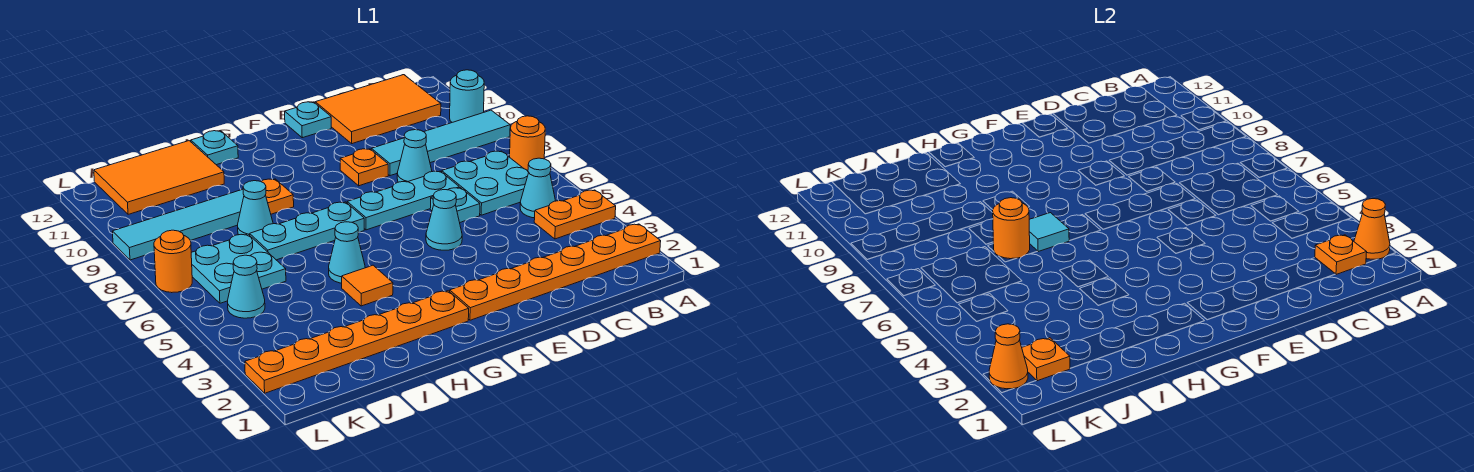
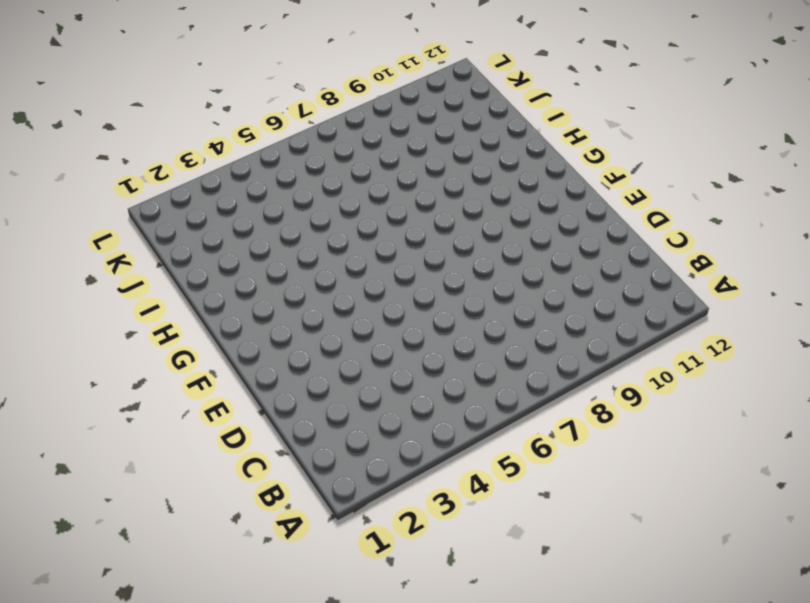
none -> orange 1x6 plate [450,224,661,320]
none -> orange 1x2 plate [534,190,616,239]
none -> orange 1x1 round brick [510,116,545,171]
none -> cyan 1x4 tile [371,110,510,176]

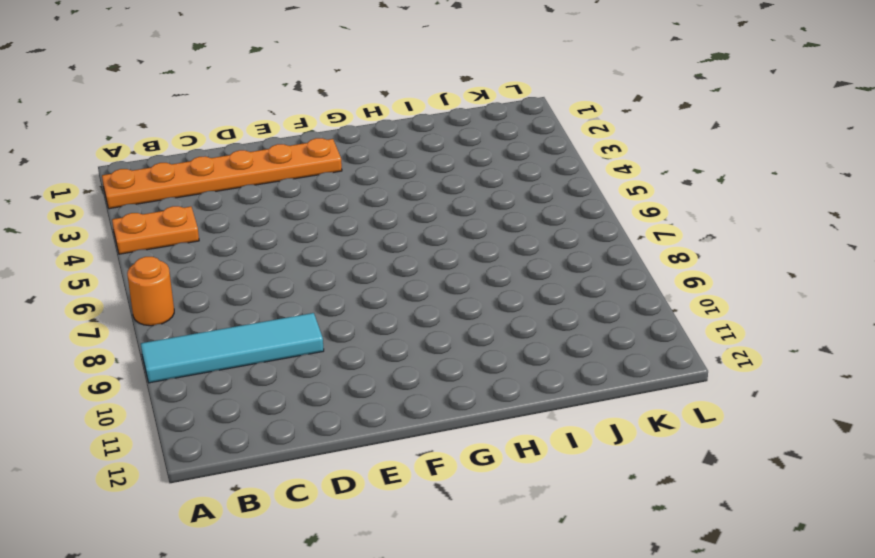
none -> cyan 1x1 round brick [450,70,484,122]
none -> cyan 1x1 cone [520,158,555,218]
none -> cyan 2x2 plate [442,151,529,215]
none -> orange 2x3 tile [315,75,441,144]

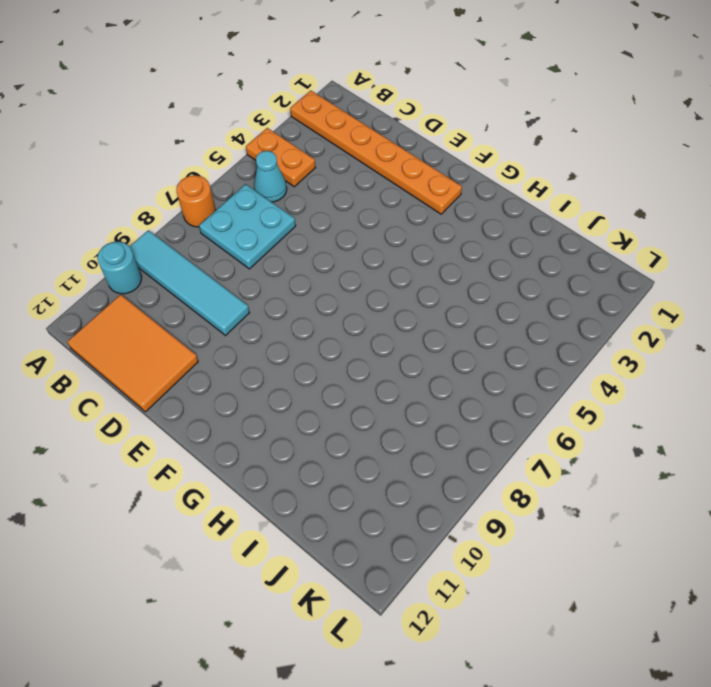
none -> cyan 1x1 plate [430,188,480,222]
none -> cyan 1x3 plate [347,171,459,230]
none -> cyan 1x1 cone [397,130,432,182]
none -> cyan 1x1 cone [426,190,462,250]

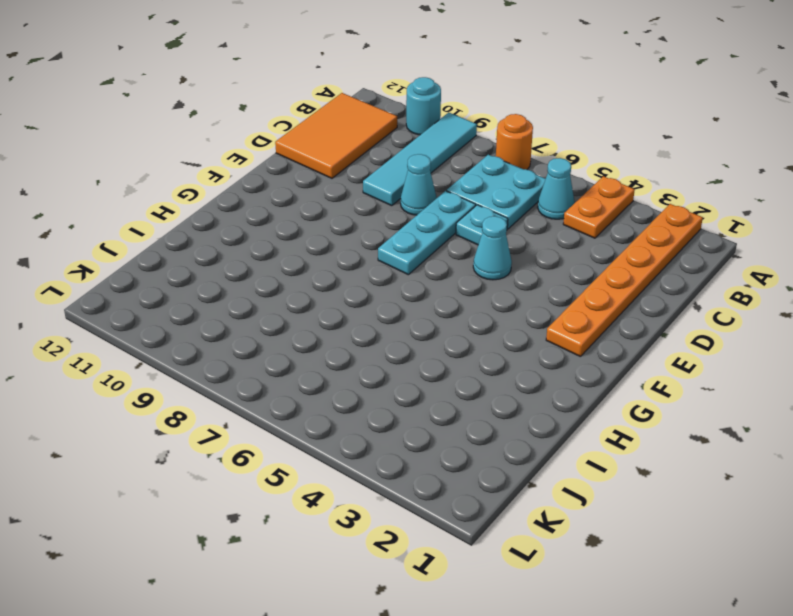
none -> orange 1x1 plate [340,149,388,186]
none -> cyan 1x1 plate [285,102,331,138]
none -> orange 1x6 plate [245,291,469,393]
none -> cyan 1x3 plate [250,202,364,260]

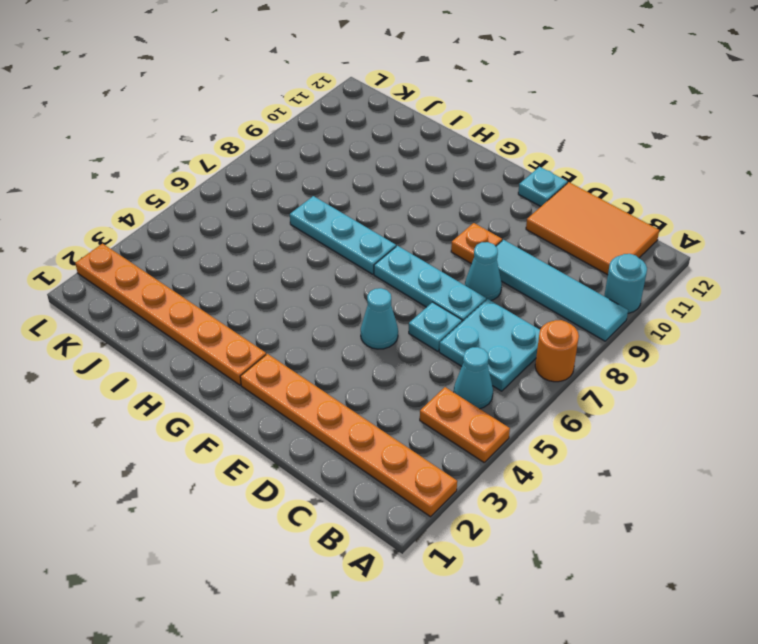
none -> orange 1x1 tile [342,265,393,306]
none -> cyan 1x1 cone [329,222,365,283]
none -> orange 1x1 plate [261,179,294,214]
none -> cyan 1x1 plate [191,131,238,165]

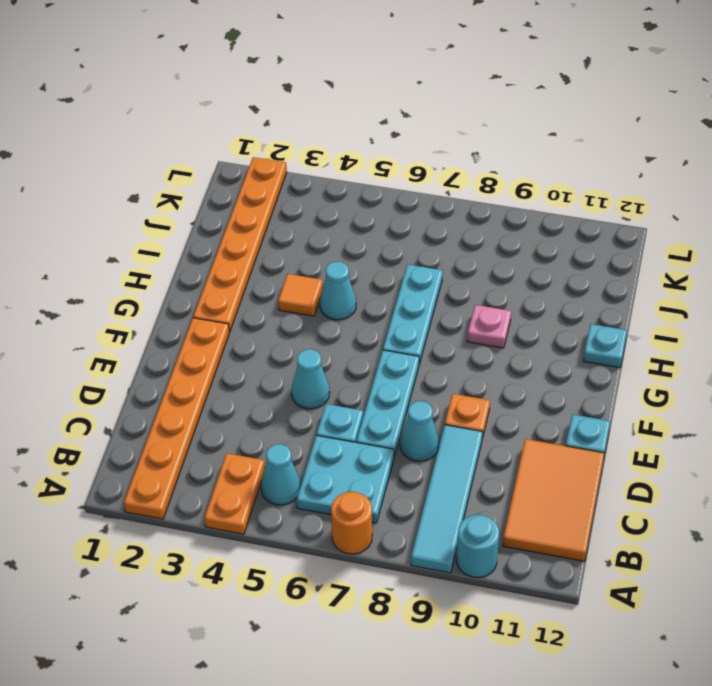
pink 1x1 plate [467,305,511,348] -> orange 1x1 plate [261,179,294,214]
none -> cyan 1x1 cone [238,181,273,235]
none -> cyan 1x4 tile [112,189,244,260]
none -> orange 2x3 tile [94,141,224,214]
none -> cyan 2x2 plate [191,234,286,303]

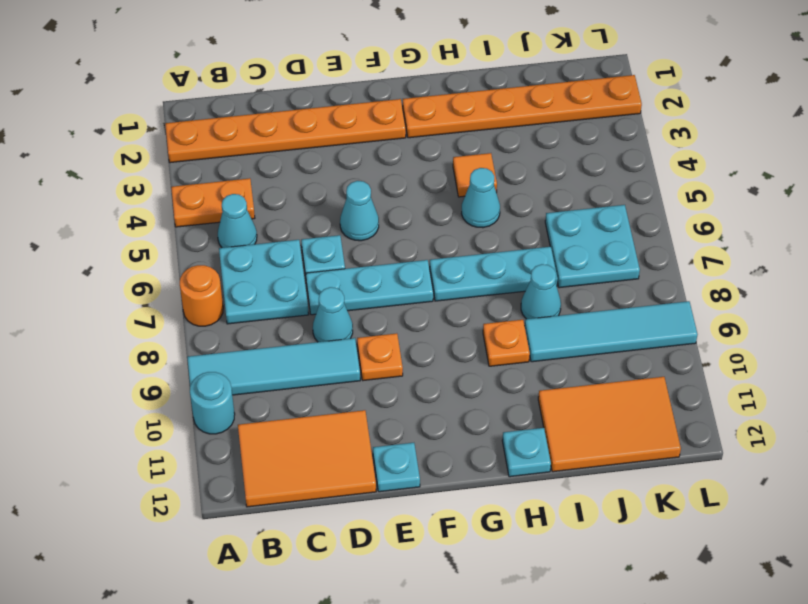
none -> cyan 1x1 cone [228,255,265,318]
none -> orange 1x1 round brick [154,230,192,293]
none -> orange 1x1 cone [1354,199,1390,259]
none -> orange 1x1 plate [1315,235,1367,274]

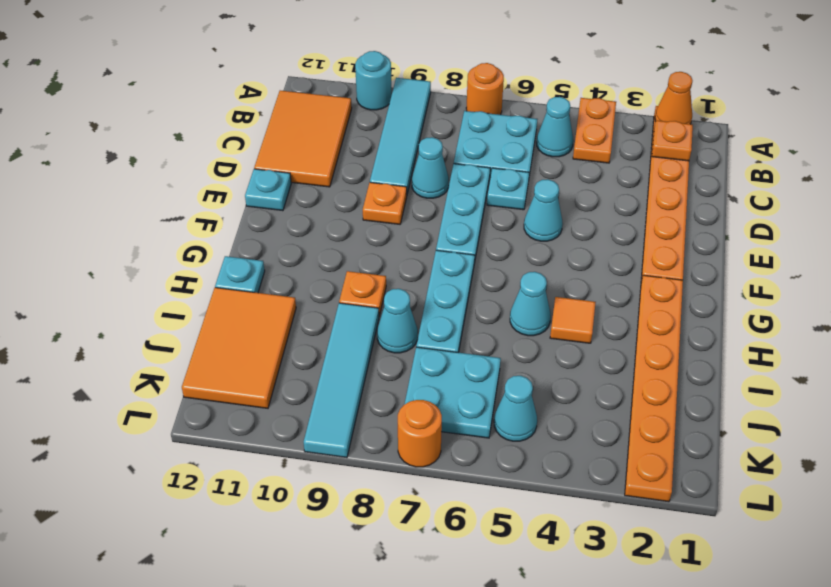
none -> cyan 1x1 tile [1029,213,1069,252]
none -> orange 1x1 round brick [993,198,1030,259]
none -> orange 1x1 plate [1022,338,1070,381]
none -> orange 1x1 cone [989,324,1028,389]

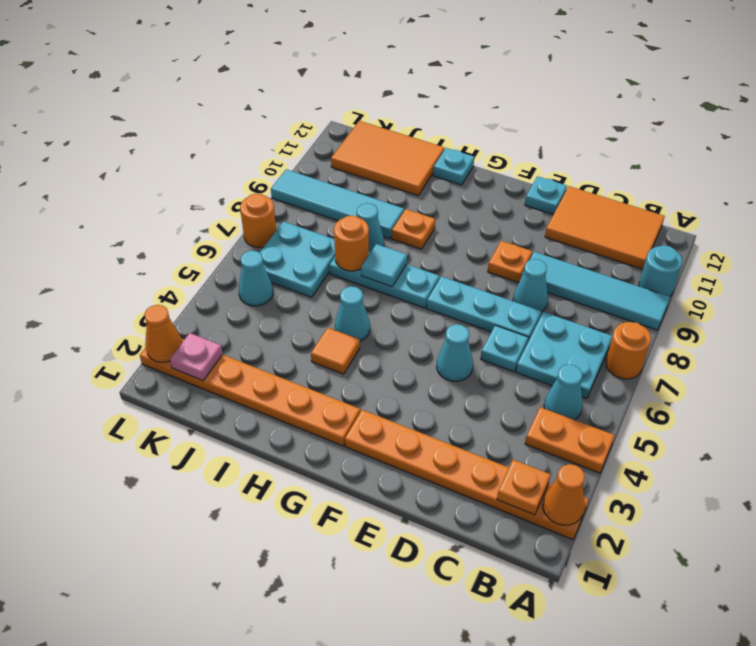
pink 1x1 plate [170,333,223,381] -> orange 1x1 plate [1022,338,1070,381]

